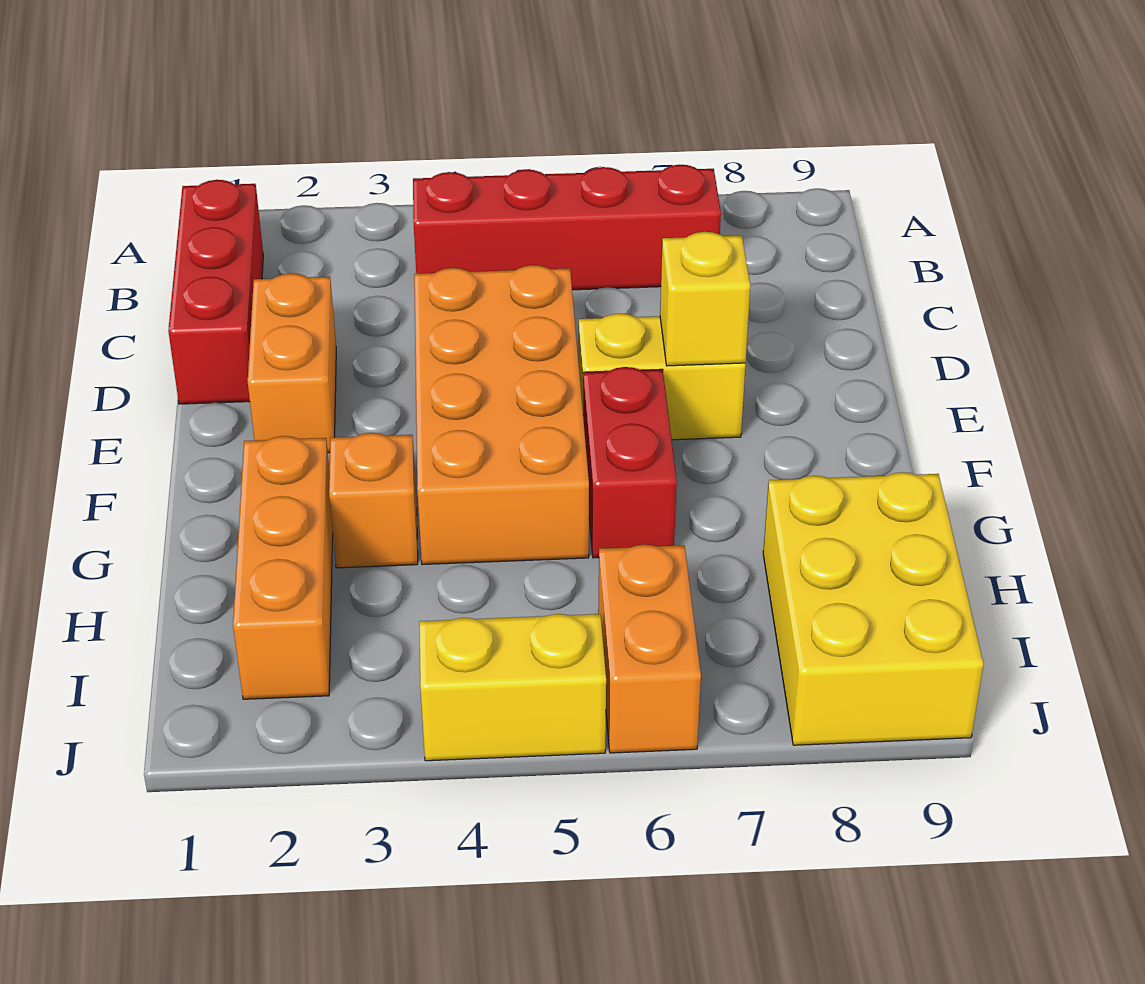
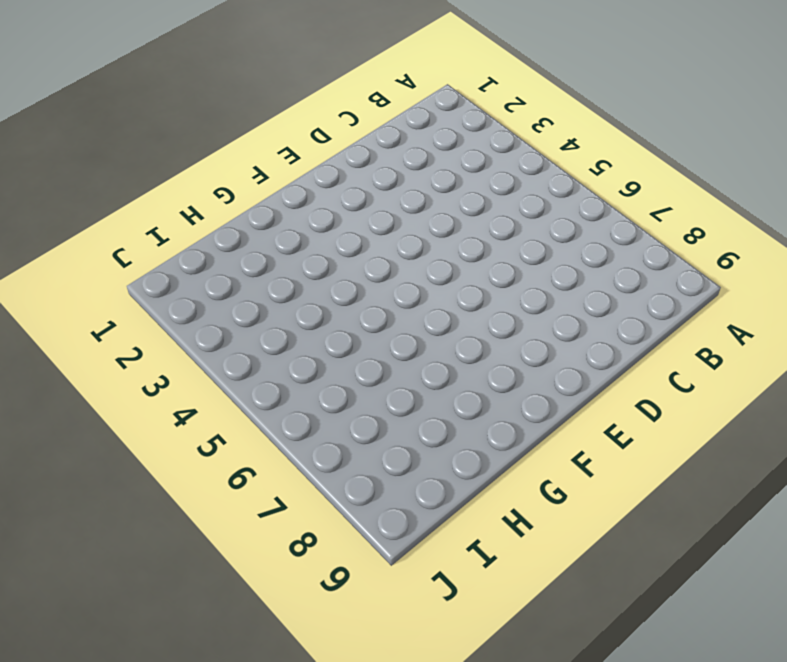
none -> red 1x3 brick [168,180,263,404]
none -> red 1x4 brick [413,165,721,290]
none -> orange 1x2 brick [248,273,336,453]

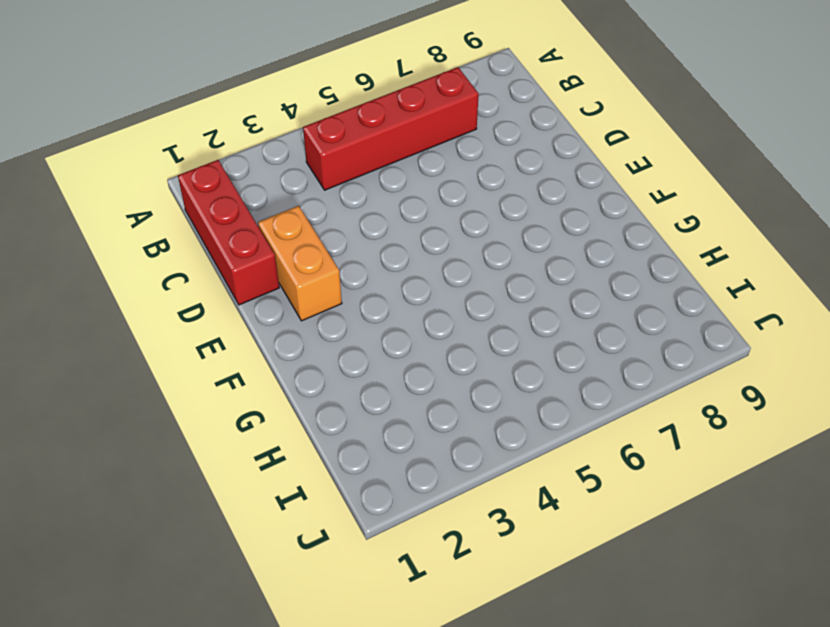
none -> orange 2x4 brick [414,265,589,565]
none -> yellow 1x2 brick [578,313,745,440]
none -> red 1x2 brick [583,367,677,558]

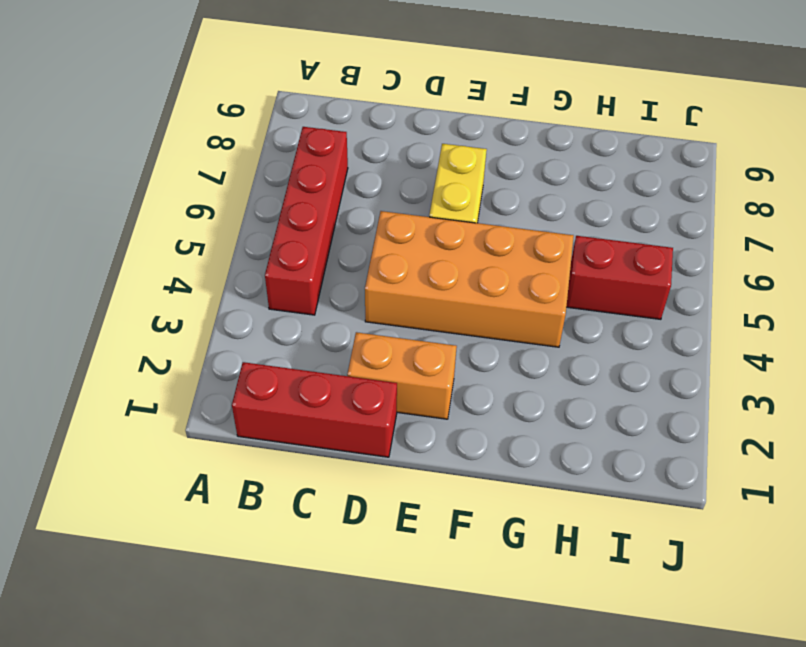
red 1x2 brick [566,236,673,319] -> red 1x2 brick moved to [583,367,677,558]
none -> orange 1x3 brick [233,436,333,699]
none -> orange 1x1 brick [329,433,418,568]
none -> yellow 2x3 brick [763,472,984,745]

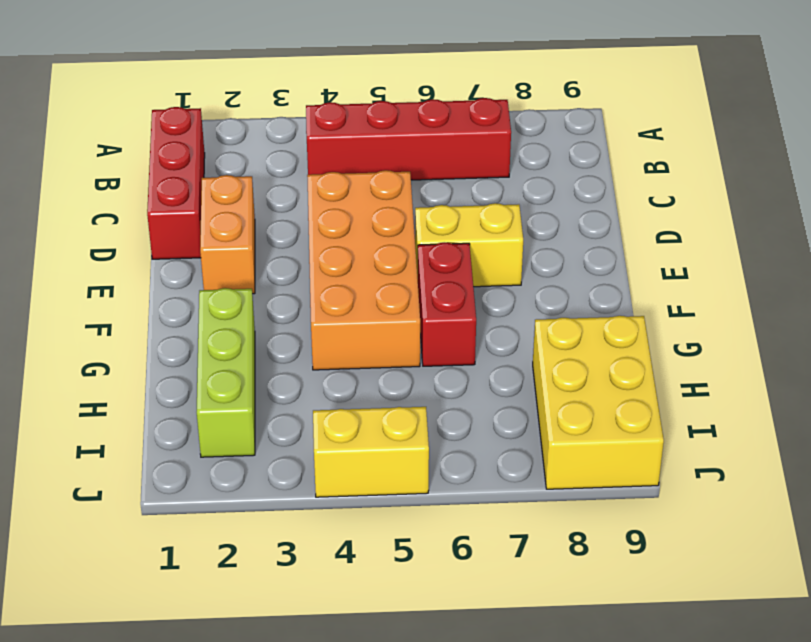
lime 1x3 brick [197,288,255,457] -> orange 1x3 brick [233,436,333,699]
none -> orange 1x1 brick [329,433,418,568]
none -> orange 1x2 brick [598,545,701,753]
none -> yellow 1x1 brick [660,232,750,366]

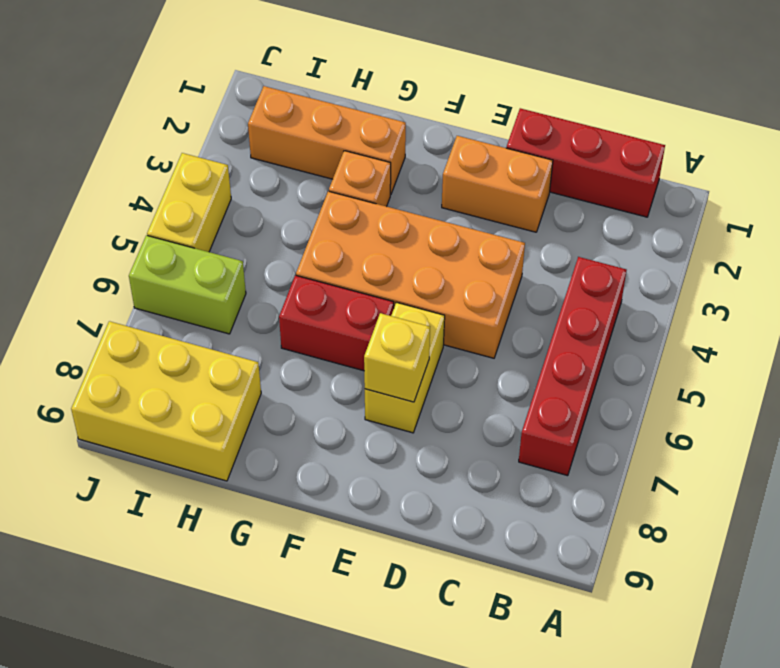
lime 1x2 brick [129,235,246,334] -> orange 1x2 brick [598,545,701,753]

